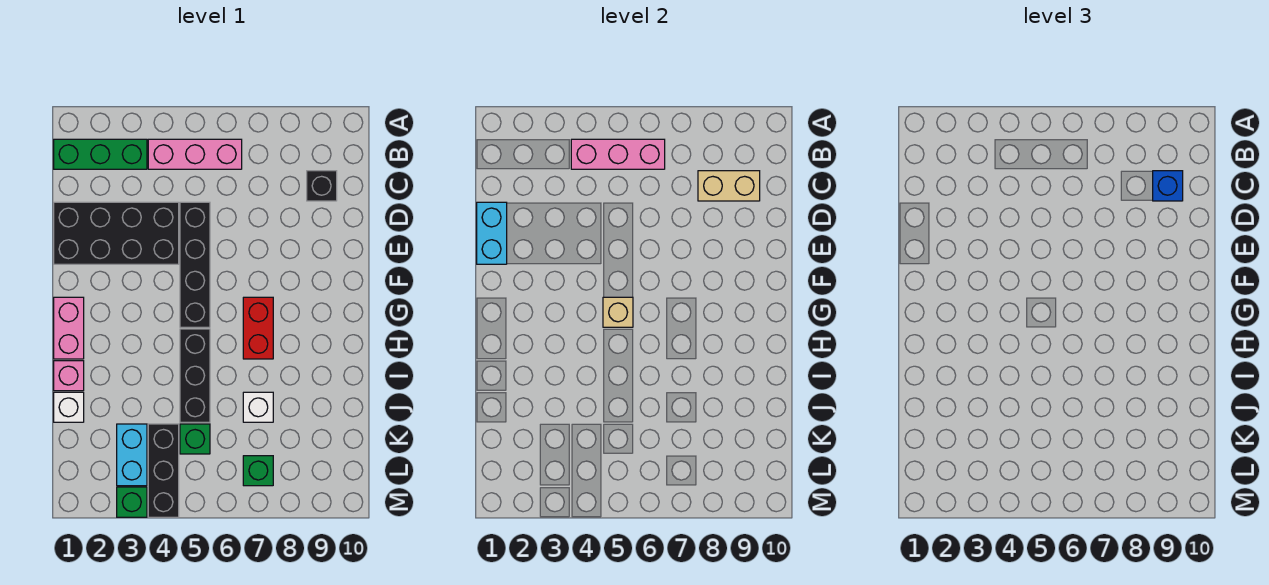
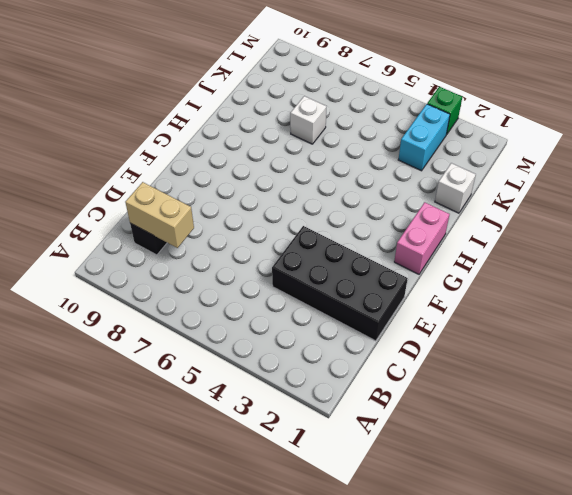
none -> green 1x3 brick [54,139,147,169]
none -> pink 1x3 brick [148,139,242,169]
none -> black 1x4 brick [180,202,210,327]

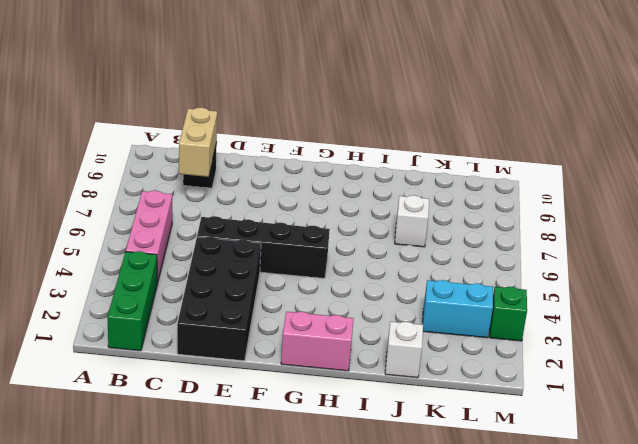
none -> red 1x2 brick [243,297,273,359]
none -> black 1x3 brick [180,329,210,422]
none -> pink 1x1 brick [54,361,84,391]

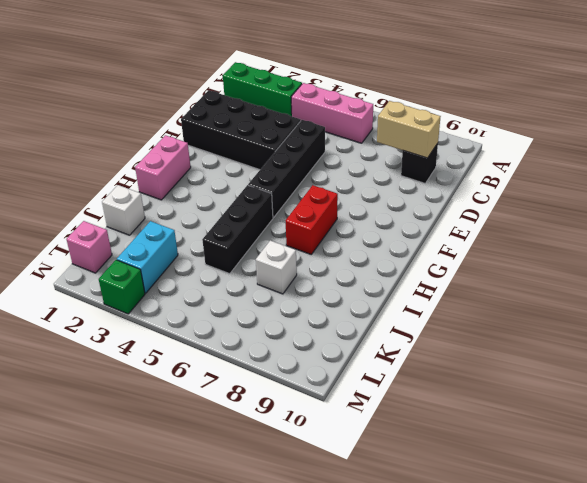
pink 1x1 brick [66,221,112,273] -> pink 1x1 brick moved to [54,361,84,391]
none -> black 1x3 brick [148,424,179,517]
none -> green 1x1 brick [180,424,210,454]
none -> green 1x1 brick [243,456,273,486]

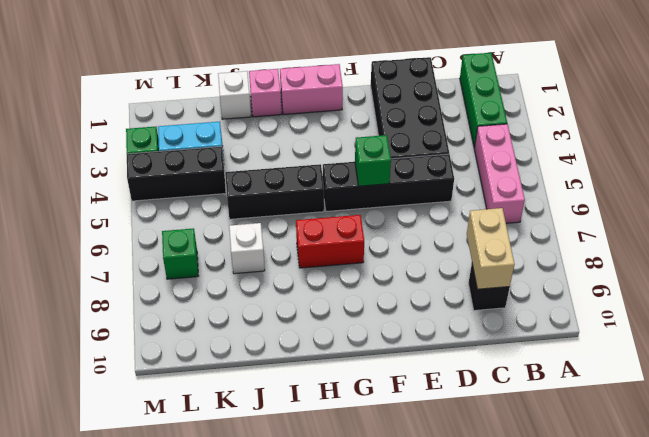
green 1x1 brick [355,135,391,186] -> green 1x1 brick moved to [180,424,210,454]
none -> pink 1x3 brick [571,139,665,169]
none -> cyan 1x2 brick [477,202,507,264]
none -> tan 1x1 brick [603,297,633,327]

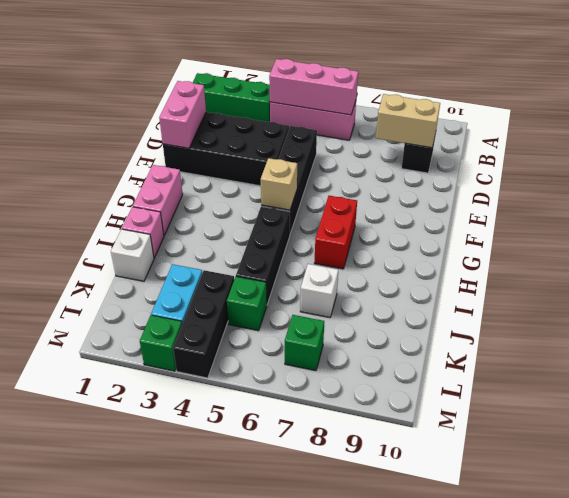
pink 1x2 brick [159,81,206,148] -> cyan 1x2 brick [477,202,507,264]
none -> blue 1x1 brick [1153,171,1183,201]

